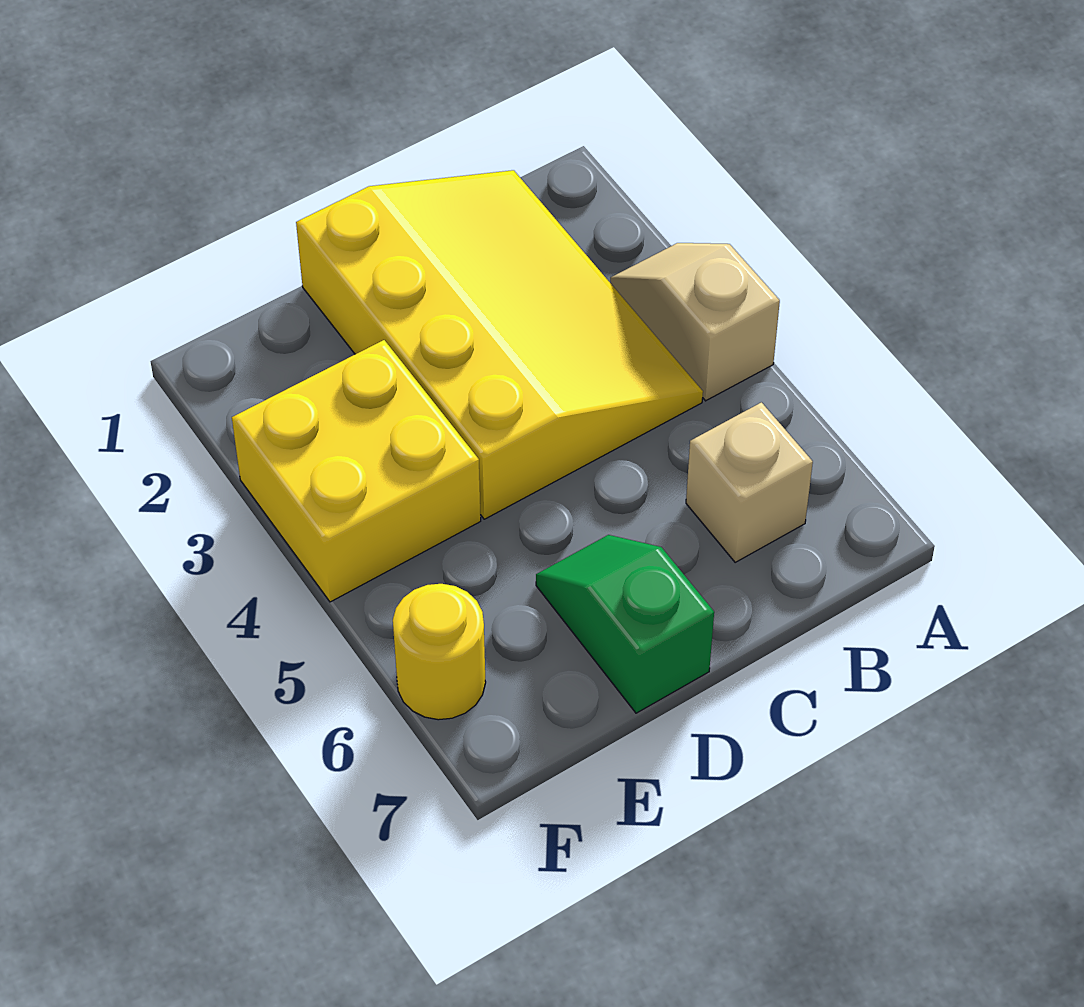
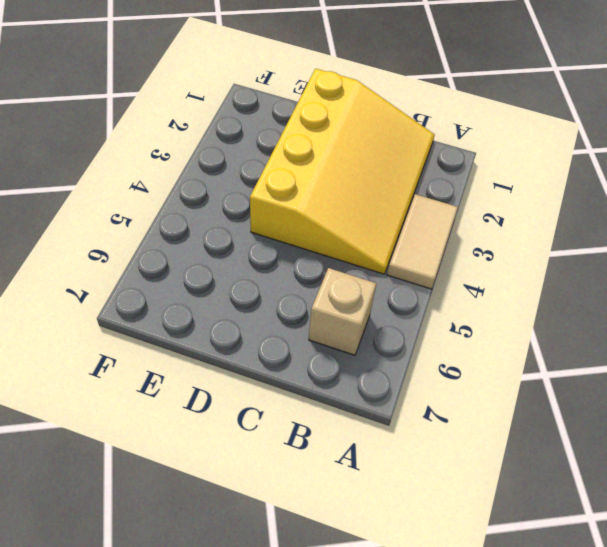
tan 1x2 tile [387,194,458,289] -> tan 1x2 slope [610,243,780,401]
none -> green 1x2 slope [536,535,714,713]
none -> yellow 2x2 brick [232,340,481,602]

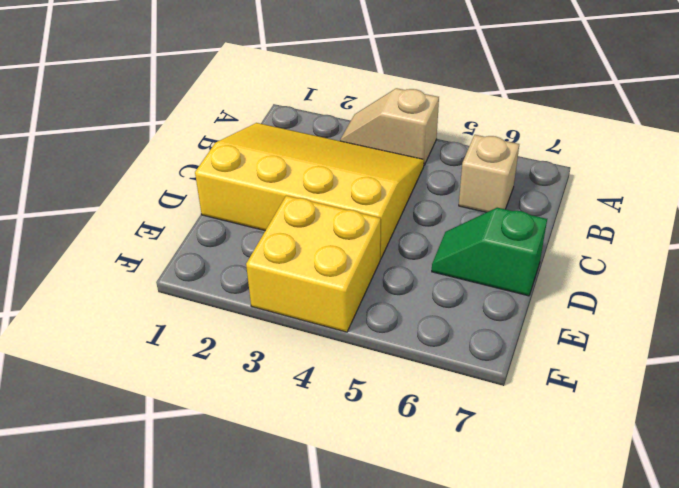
none -> yellow 1x1 round brick [393,584,486,720]

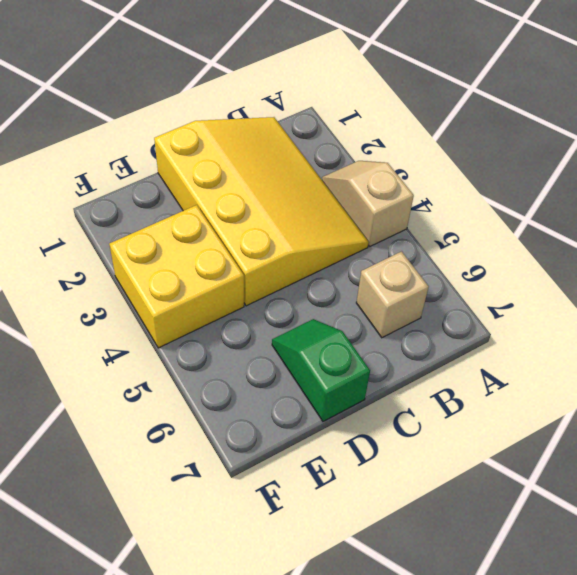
none -> yellow 1x1 round brick [393,584,486,720]

